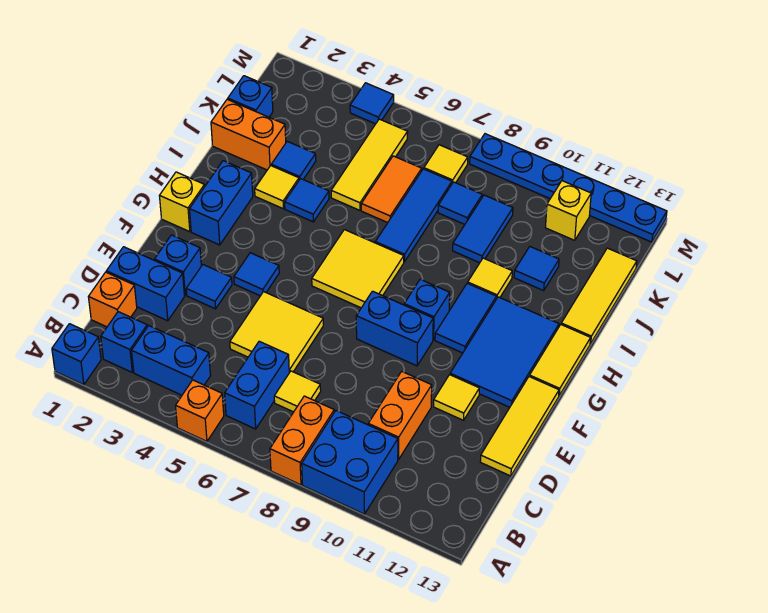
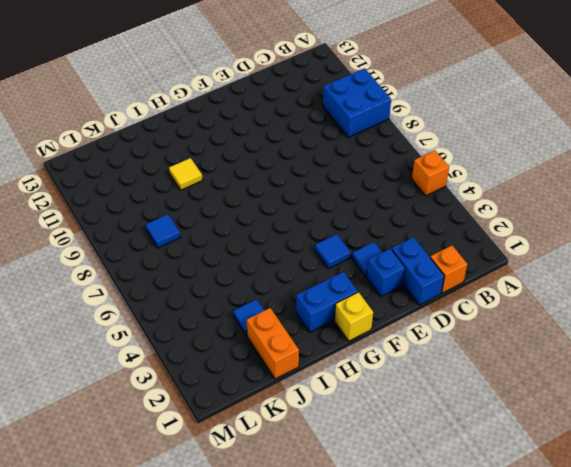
none -> blue 1x1 brick [52,324,101,385]
none -> orange 1x2 brick [270,396,334,485]
none -> blue 1x1 brick [101,312,147,372]
none -> blue 1x2 brick [132,326,211,395]

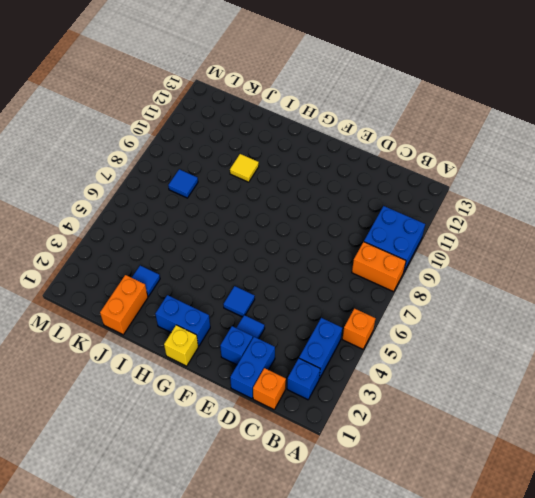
none -> blue 1x1 brick [52,324,101,385]
none -> blue 1x2 brick [225,341,289,429]
none -> yellow 1x1 tile [274,371,321,412]
none -> orange 1x2 brick [368,371,432,460]

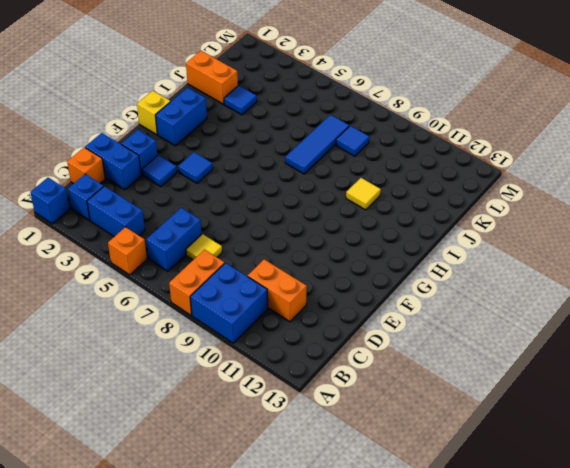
orange 1x2 brick [248,259,307,322] -> orange 1x2 brick turned to [368,371,432,460]
none -> yellow 2x2 tile [230,292,323,373]
none -> yellow 1x3 tile [480,377,559,476]
none -> yellow 1x1 tile [434,375,479,420]
none -> blue 1x2 brick [356,291,433,366]

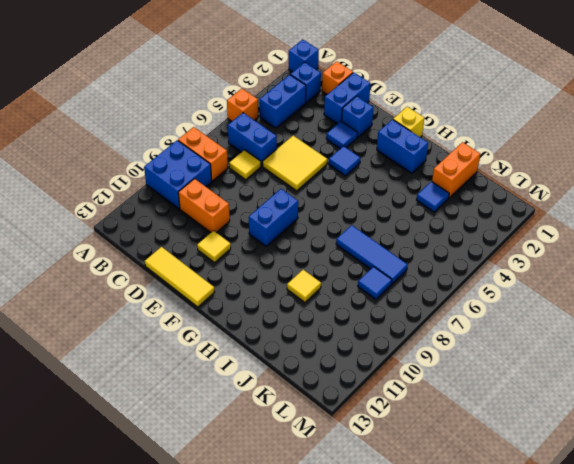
none -> blue 2x3 tile [450,297,559,407]
none -> yellow 2x2 tile [312,230,404,308]
none -> blue 1x1 brick [404,279,450,340]
none -> blue 1x2 tile [435,283,496,353]

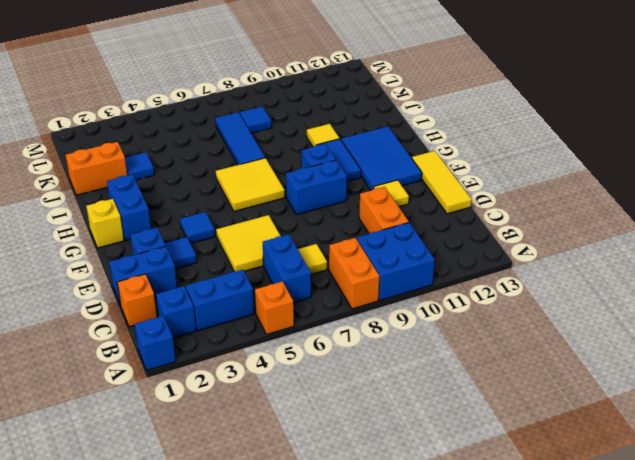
none -> yellow 1x2 tile [530,325,591,395]
none -> yellow 1x1 tile [255,166,299,209]
none -> blue 1x1 tile [285,179,329,222]
none -> yellow 1x3 tile [561,248,637,343]

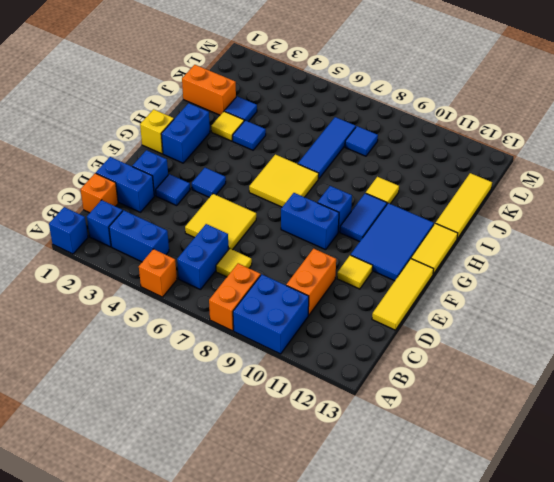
none -> yellow 1x3 tile [331,119,408,210]
none -> orange 1x2 tile [361,156,422,223]
none -> blue 1x2 tile [453,195,513,263]
none -> blue 1x1 tile [514,247,559,290]

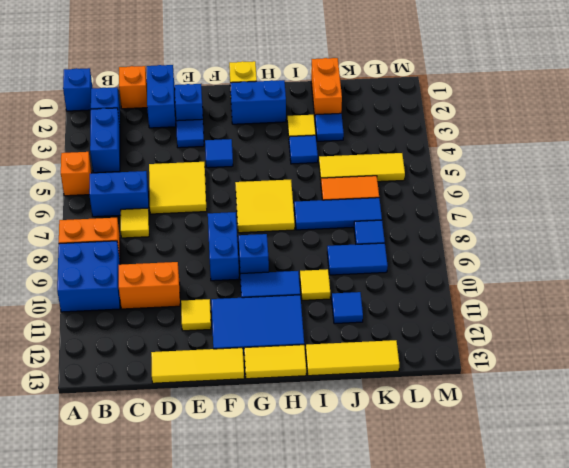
none -> blue 1x1 brick [228,76,273,117]
none -> yellow 1x1 tile [424,145,468,183]
none -> yellow 1x1 brick [545,181,591,240]
none -> blue 1x1 tile [350,83,394,124]

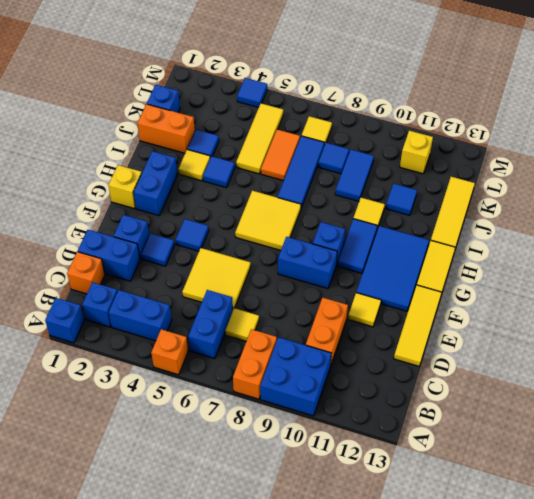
none -> blue 1x6 plate [470,134,667,242]

